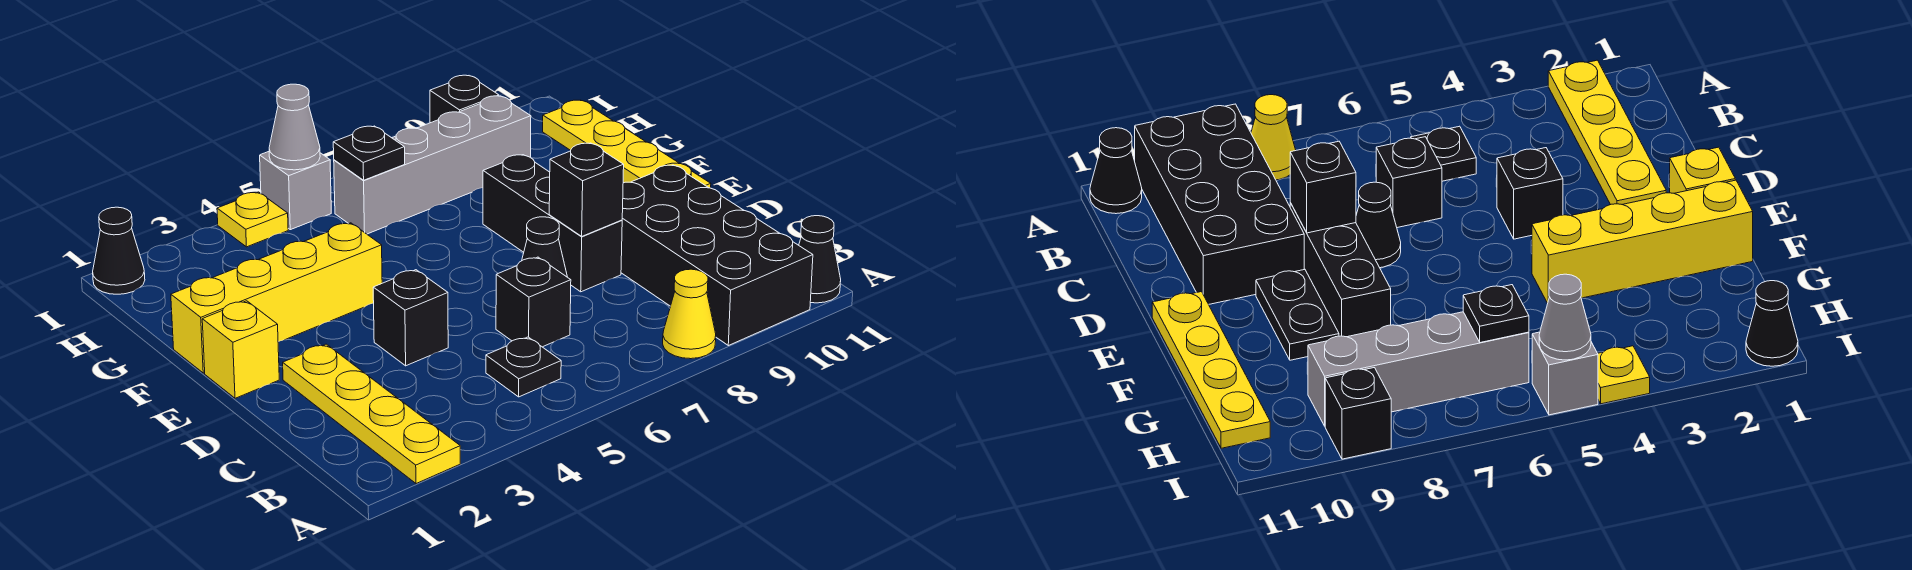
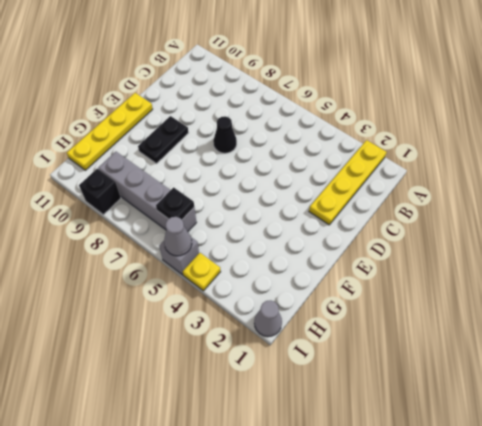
grey 1x1 cone [254,300,282,337] -> black 1x1 cone [93,207,145,294]
none -> yellow 1x1 cone [663,269,716,359]
none -> black 2x4 brick [621,165,813,346]
none -> black 1x1 cone [799,216,841,303]

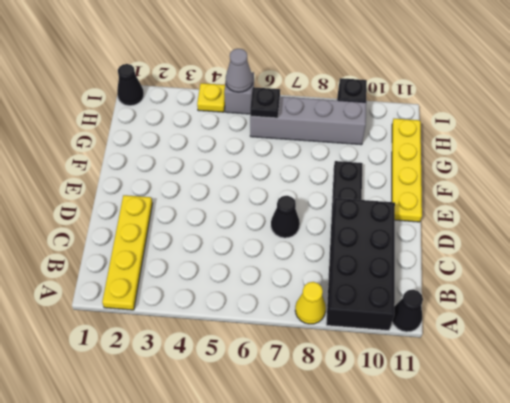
none -> black 1x1 plate [486,337,561,397]
none -> black 1x1 brick [496,257,571,347]
none -> black 1x1 brick [373,270,448,366]

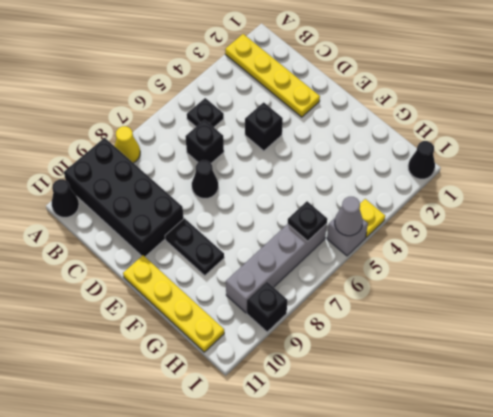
none -> black 1x3 brick [483,155,622,292]
none -> yellow 1x1 brick [202,301,279,398]
none -> yellow 1x4 brick [171,223,382,373]

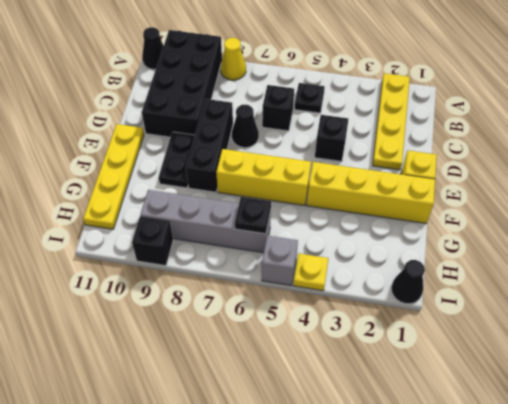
yellow 1x3 brick [216,149,311,205] -> none
none -> black 1x1 brick [549,143,624,236]
none -> grey 1x1 cone [269,84,320,170]

